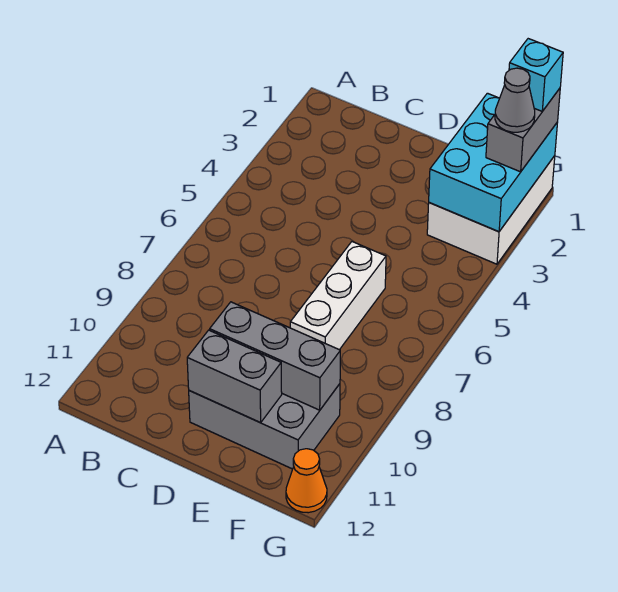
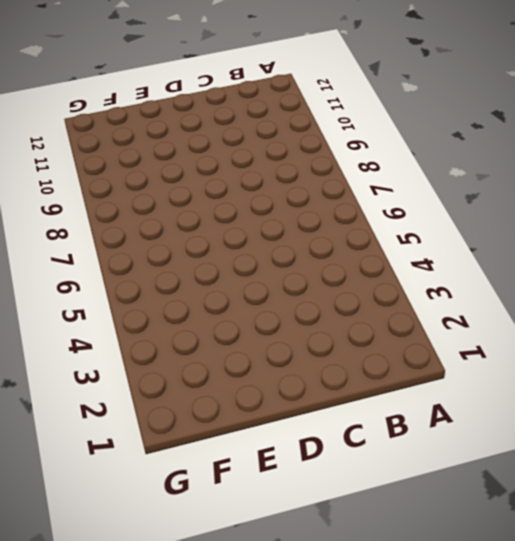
none -> grey 2x3 brick [189,384,340,469]
none -> white 1x3 brick [290,242,386,350]

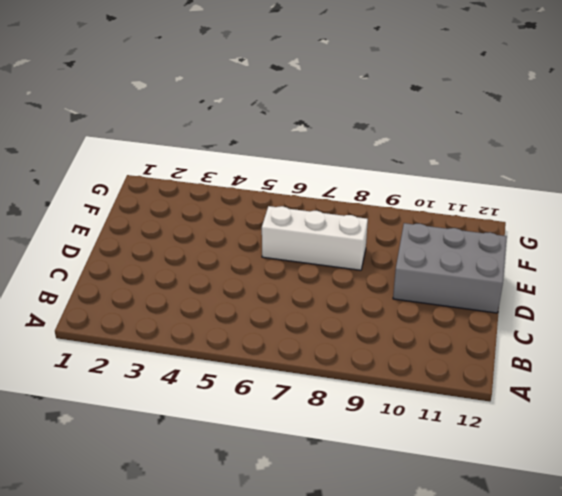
grey 2x3 brick [393,223,507,313] -> grey 2x3 brick turned to [189,384,340,469]
none -> white 2x3 brick [427,156,555,264]
none -> orange 1x1 cone [286,449,327,513]

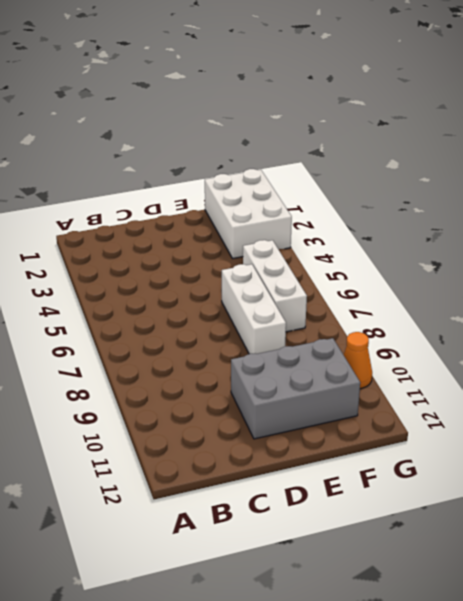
white 1x3 brick [243,240,307,332] -> none
orange 1x1 cone [344,332,372,389] -> orange 1x1 cone moved to [286,449,327,513]
none -> grey 1x3 brick [210,302,340,410]
none -> grey 1x2 brick [187,330,282,423]

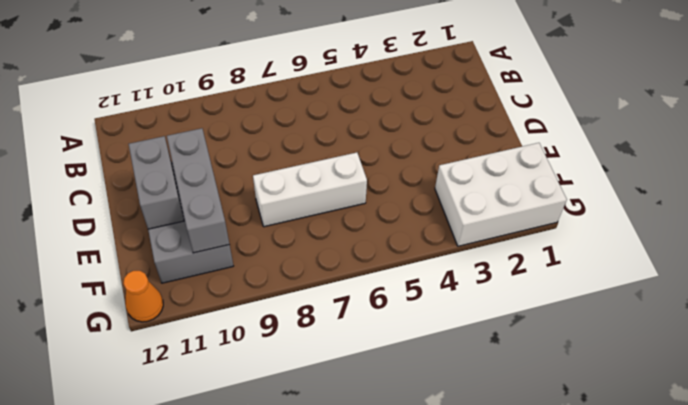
none -> cyan 2x3 brick [429,93,558,232]
none -> grey 1x2 brick [486,88,560,172]

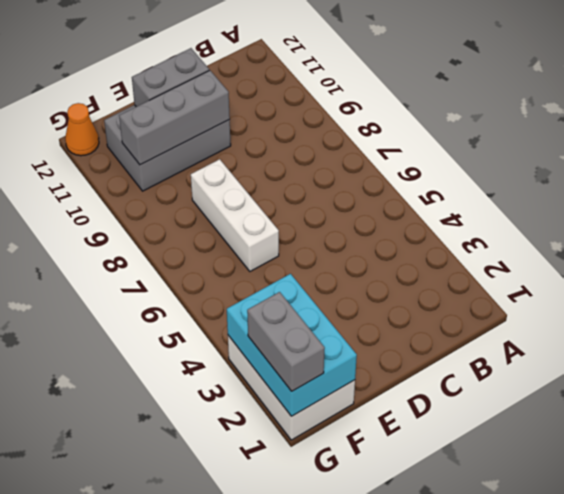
none -> cyan 1x1 brick [509,39,563,111]
none -> grey 1x1 cone [495,68,535,132]

